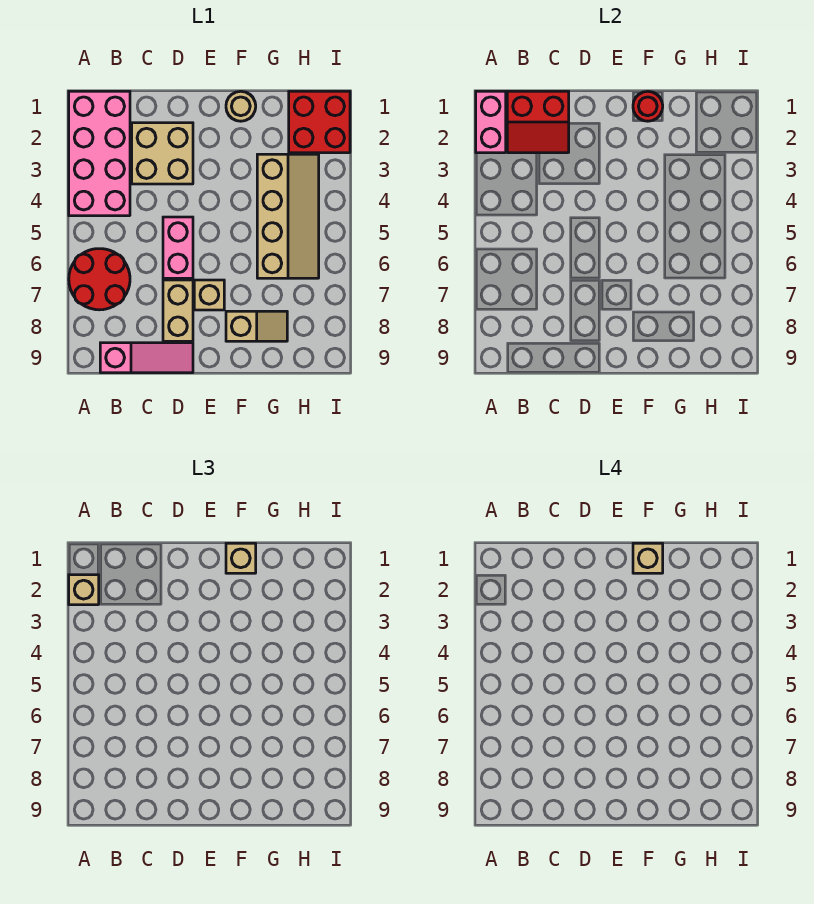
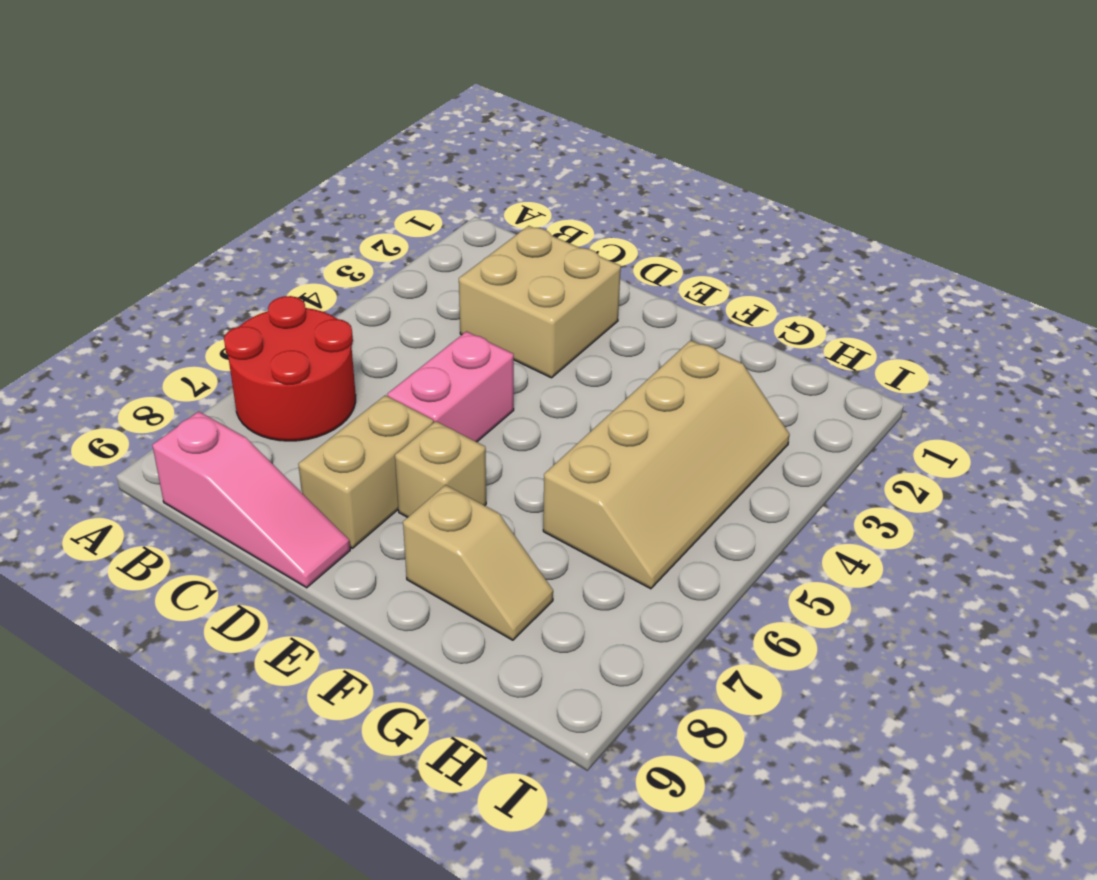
none -> pink 2x4 brick [69,91,130,216]
none -> tan 1x1 round brick [226,91,256,121]
none -> red 2x2 brick [289,91,350,153]

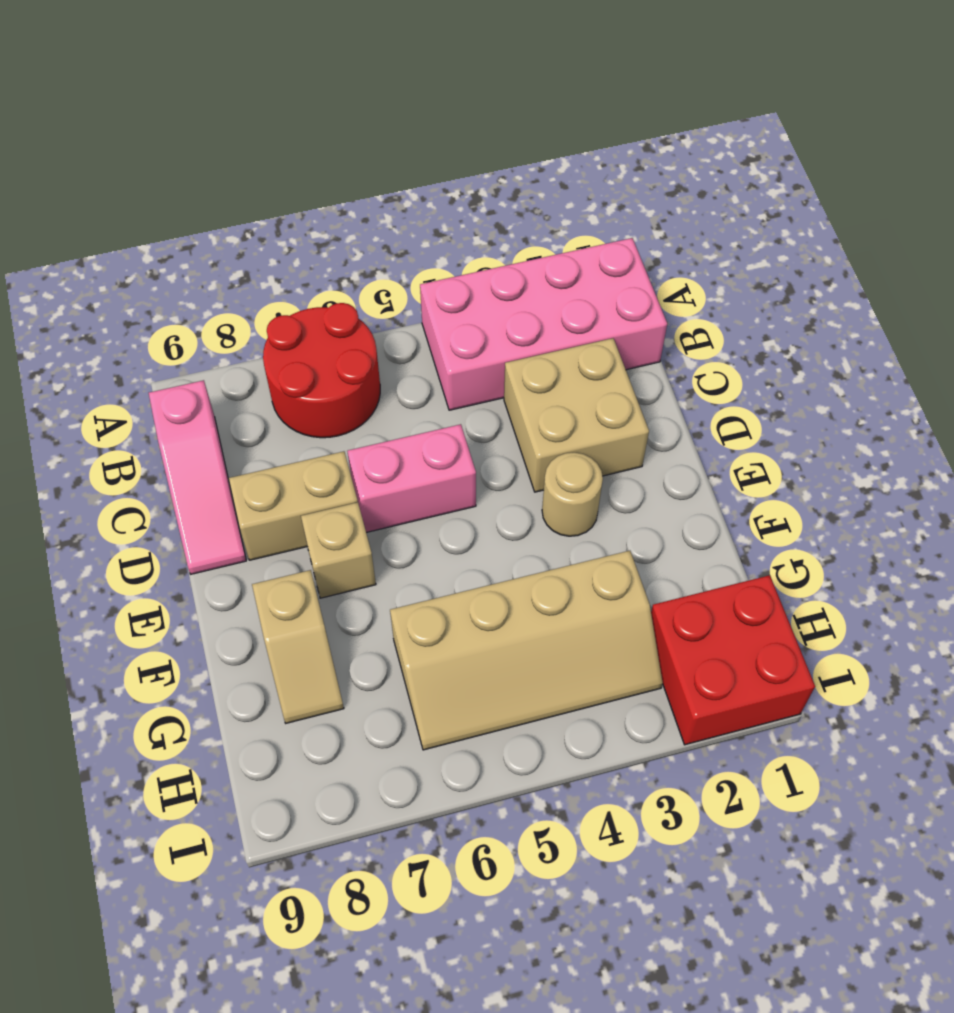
tan 1x1 round brick [542,452,603,536] -> tan 1x1 round brick moved to [226,91,256,121]
none -> pink 1x2 brick [476,91,506,153]
none -> red 2x2 slope [507,91,569,153]
none -> red 1x1 round brick [633,91,663,121]

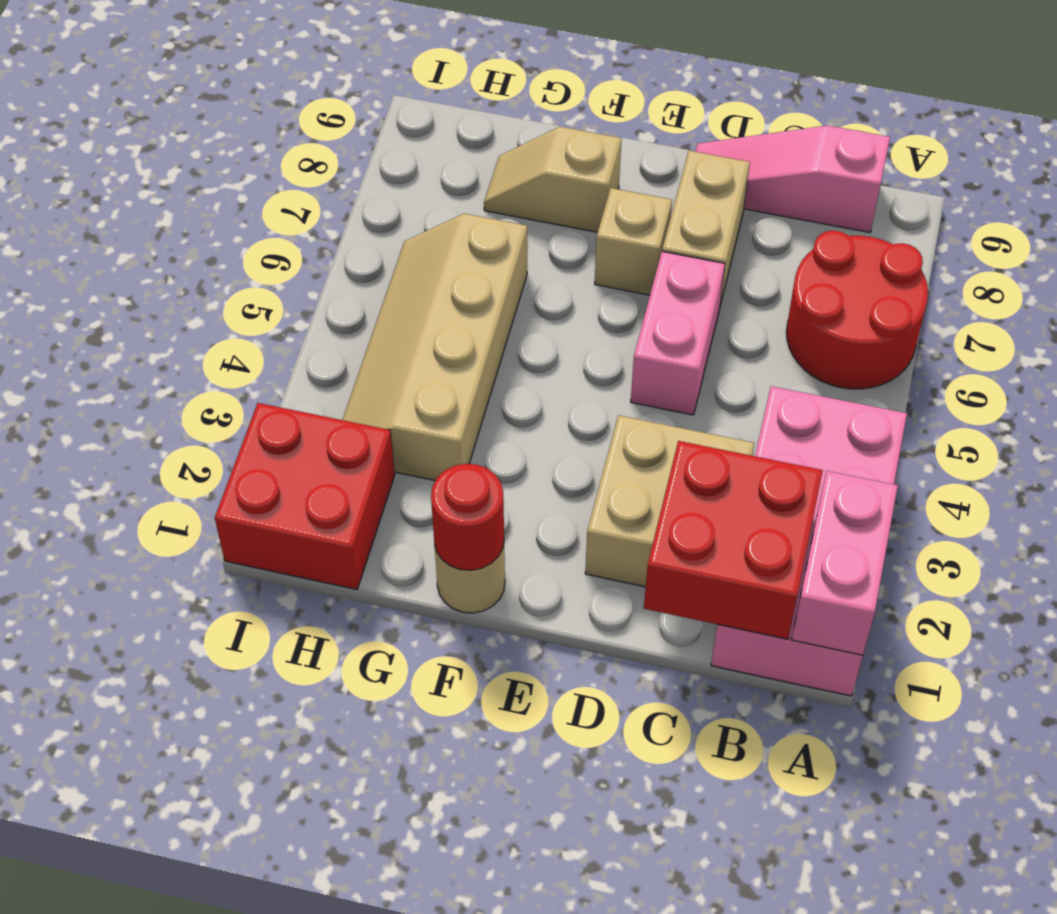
red 2x2 brick [644,441,823,639] -> red 2x2 slope [507,91,569,153]
none -> tan 1x1 brick [69,575,99,605]
none -> tan 1x1 brick [226,543,256,573]
none -> tan 1x1 brick [633,543,663,573]

